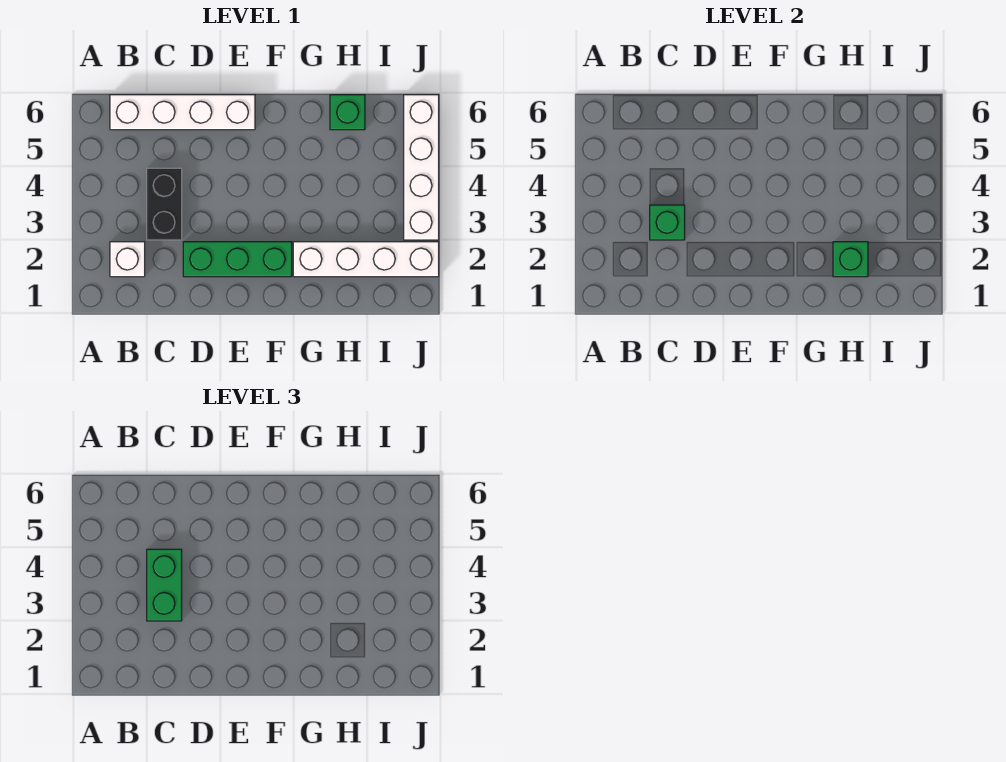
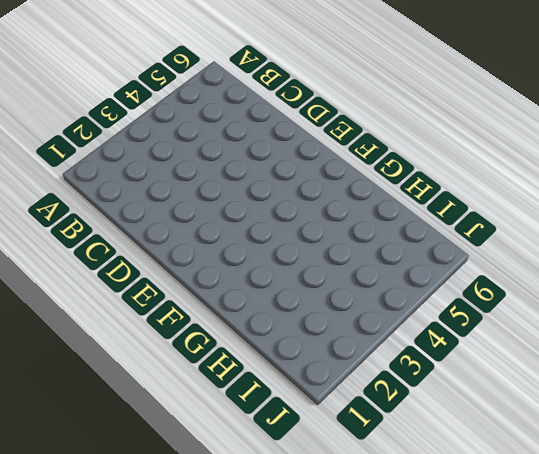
none -> white 1x1 brick [110,242,145,277]
none -> white 1x4 brick [110,95,255,130]

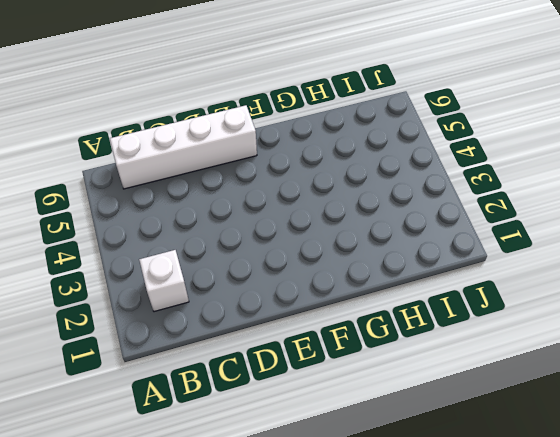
none -> black 1x2 brick [147,168,182,240]
none -> green 1x3 brick [183,242,292,277]

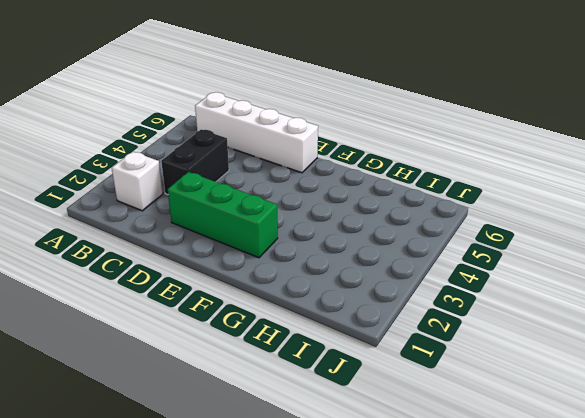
none -> white 1x4 brick [293,242,439,277]
none -> green 1x1 brick [330,95,365,130]

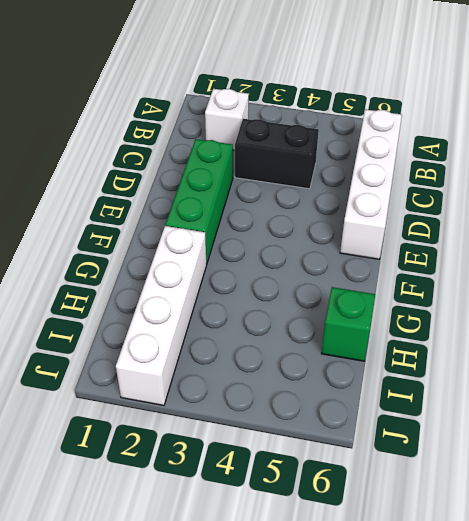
none -> white 1x4 brick [404,95,439,240]
none -> green 1x1 brick [650,205,685,240]

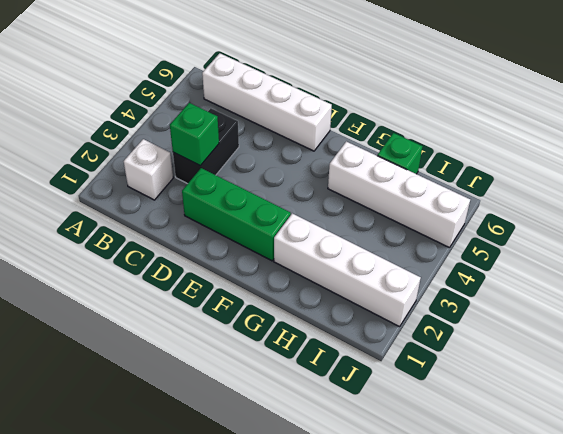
white 1x4 brick [328,141,470,248] -> white 1x4 brick turned to [404,95,439,240]
none -> green 1x1 brick [833,242,868,277]
none -> green 1x2 brick [147,549,182,621]

